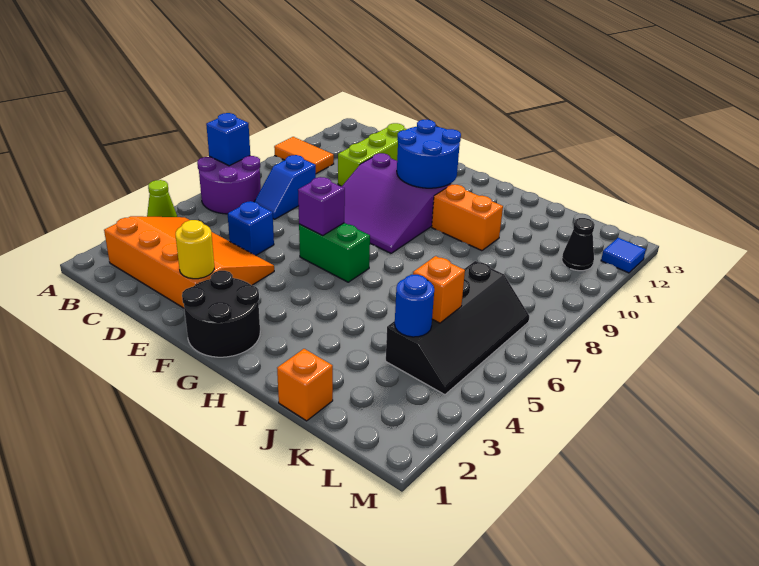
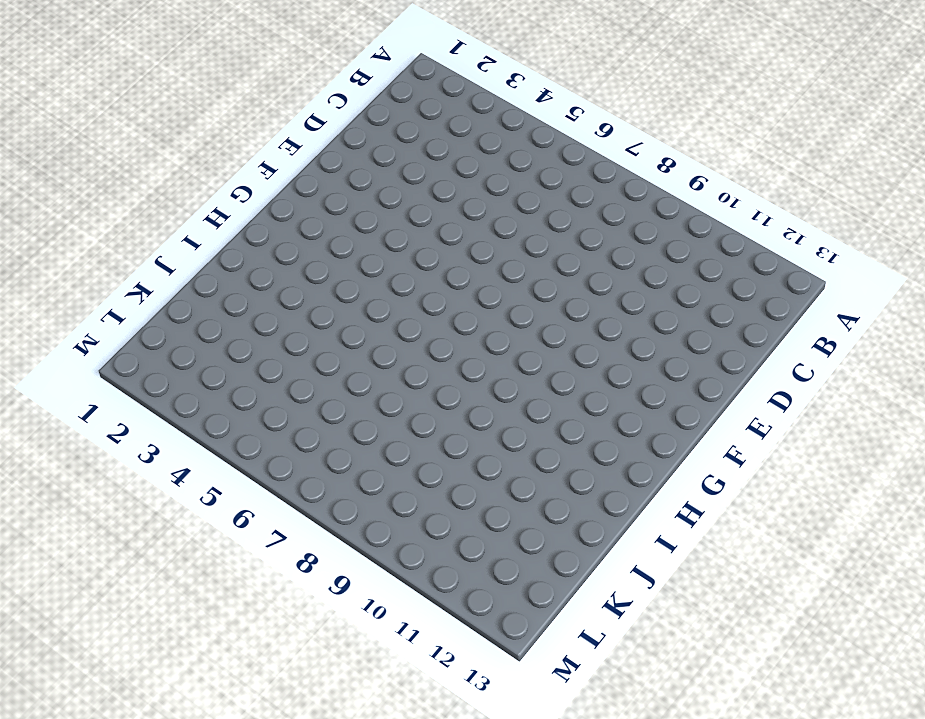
none -> lime 1x1 cone [147,180,177,217]
none -> purple 2x2 round brick [197,156,261,214]
none -> orange 1x2 tile [274,137,334,174]

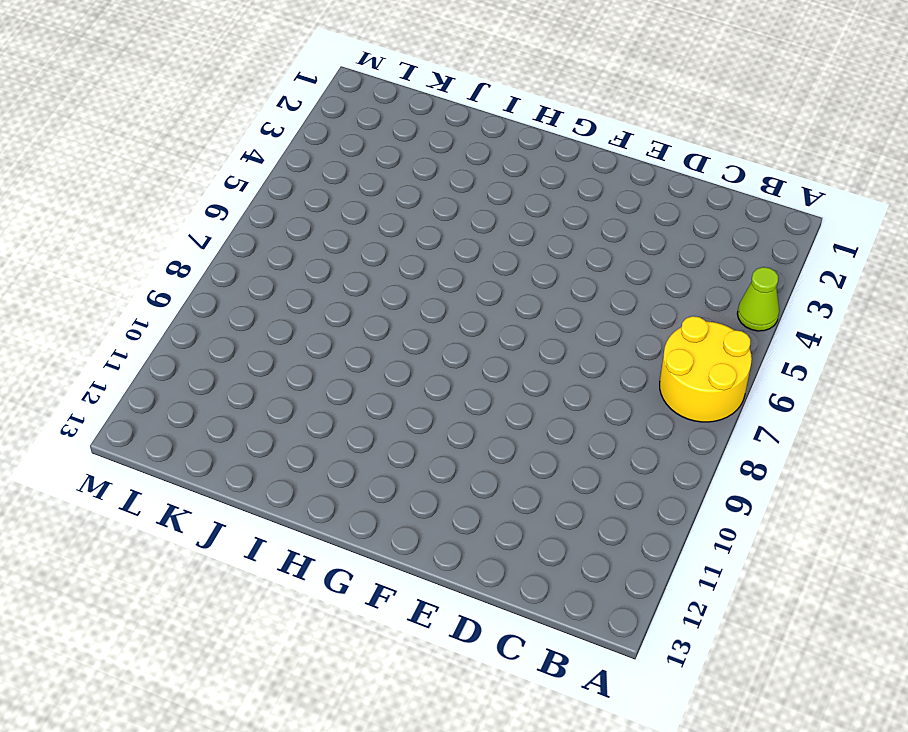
yellow 2x2 round brick [660,316,752,422] -> purple 2x2 round brick [197,156,261,214]
none -> orange 1x2 tile [274,137,334,174]
none -> orange 3x4 slope [104,216,274,308]
none -> blue 1x2 slope [254,155,316,219]

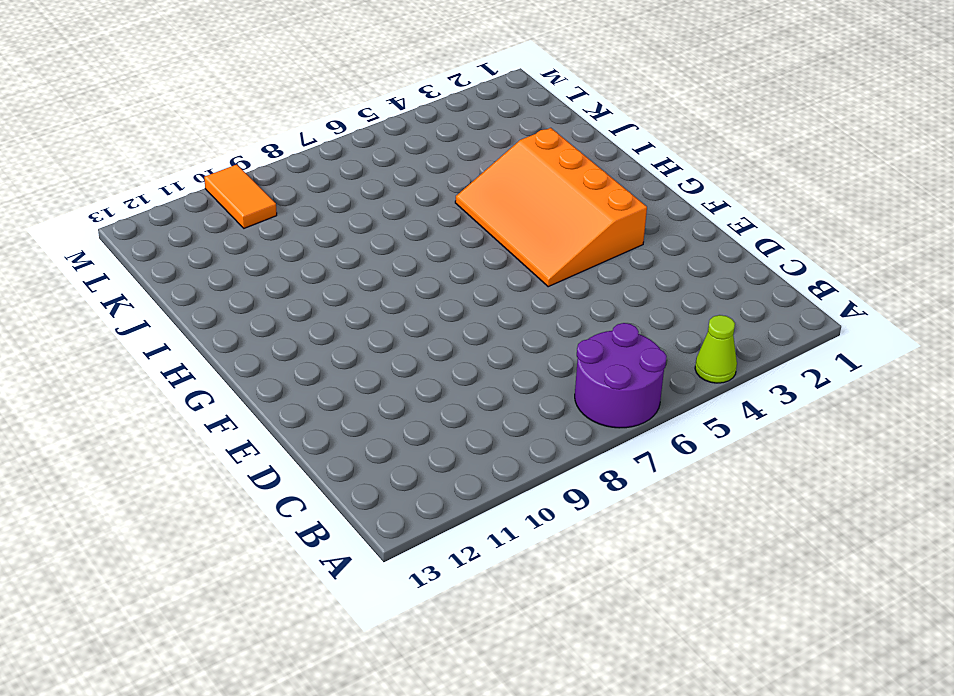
orange 3x4 slope [455,128,647,287] -> orange 3x4 slope moved to [104,216,274,308]
orange 1x2 tile [204,164,277,228] -> orange 1x2 tile moved to [274,137,334,174]
none -> blue 1x2 slope [254,155,316,219]
none -> blue 1x1 brick [228,201,274,255]
none -> lime 1x3 brick [338,123,407,186]

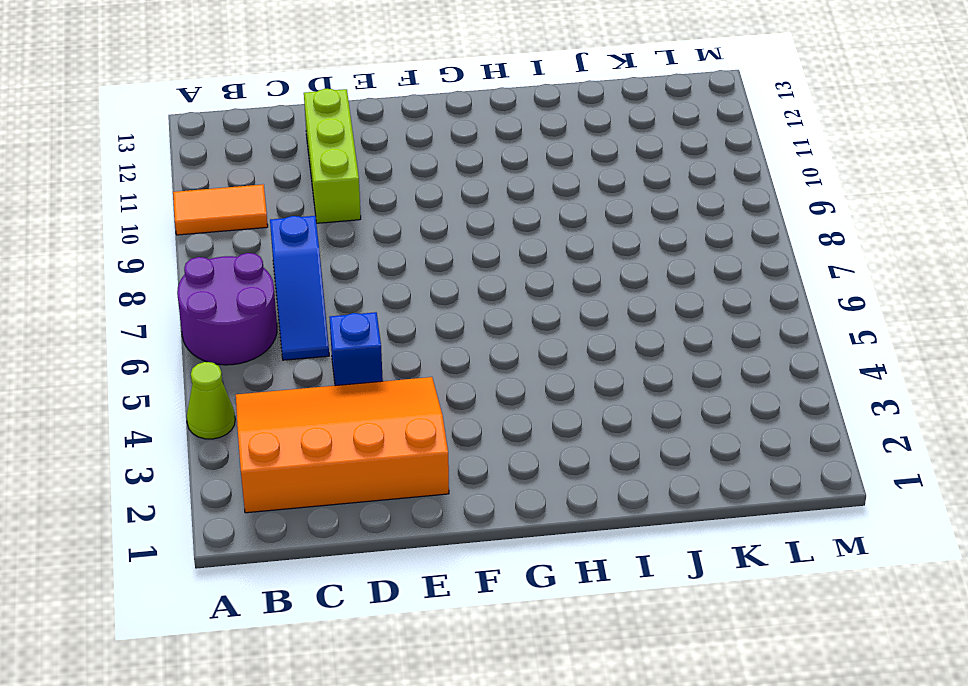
blue 1x3 slope [270,216,329,360] -> blue 1x2 slope [254,155,316,219]
none -> purple 3x3 slope [342,153,451,253]
none -> black 2x2 round brick [182,271,260,357]
none -> green 1x2 brick [299,223,370,282]

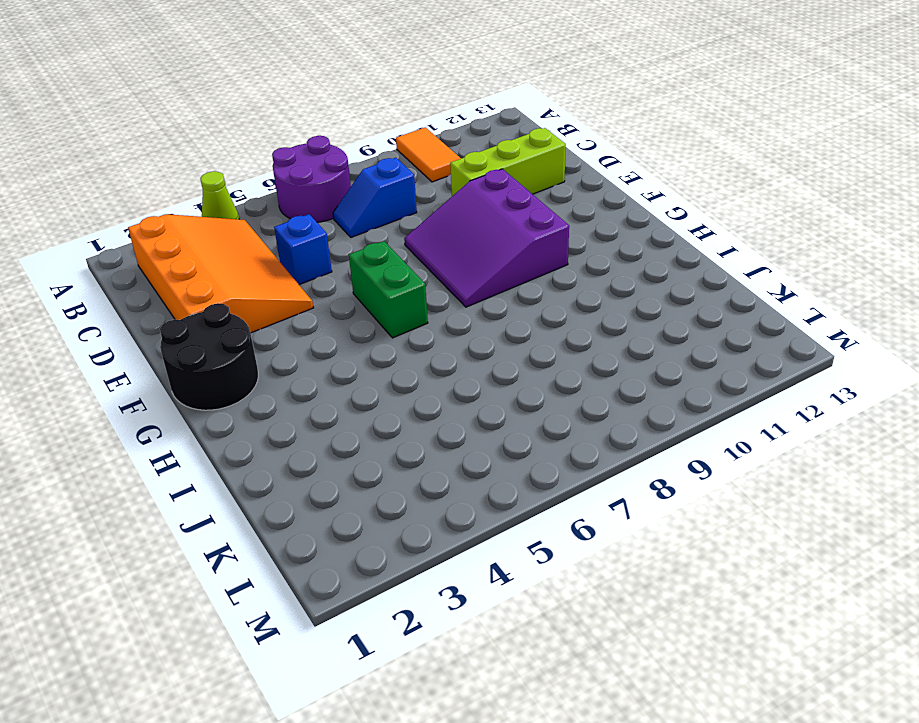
none -> orange 1x2 brick [432,185,503,251]
none -> orange 1x1 brick [277,349,333,421]
none -> black 2x4 slope [386,261,529,395]

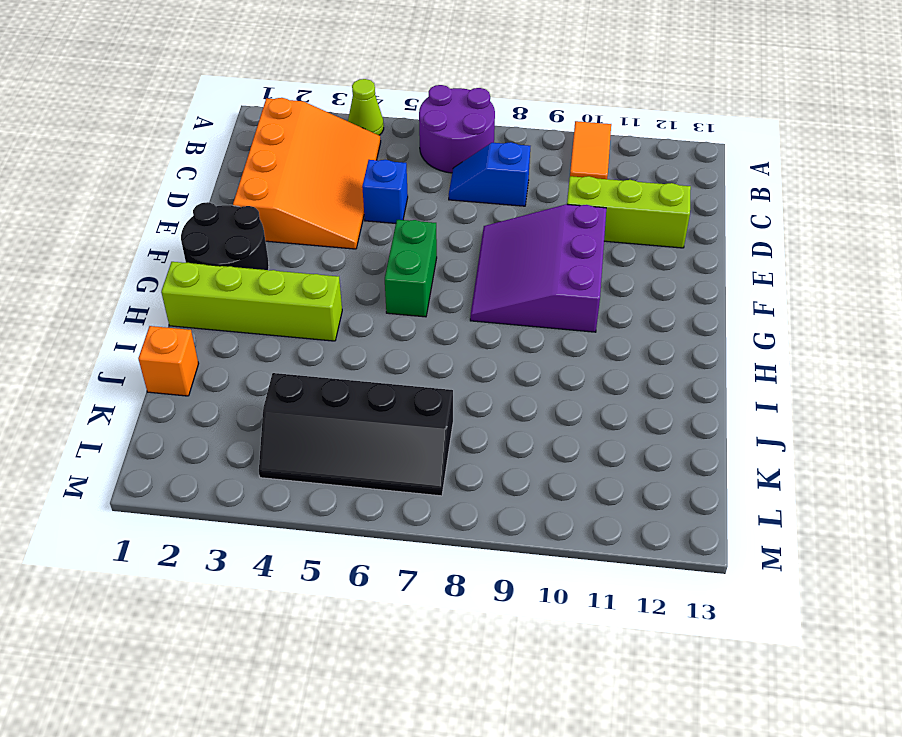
lime 1x4 brick [161,262,342,341] -> none
none -> orange 1x2 brick [432,185,503,251]
none -> black 1x1 cone [562,218,595,271]
none -> blue 1x1 tile [601,238,646,273]

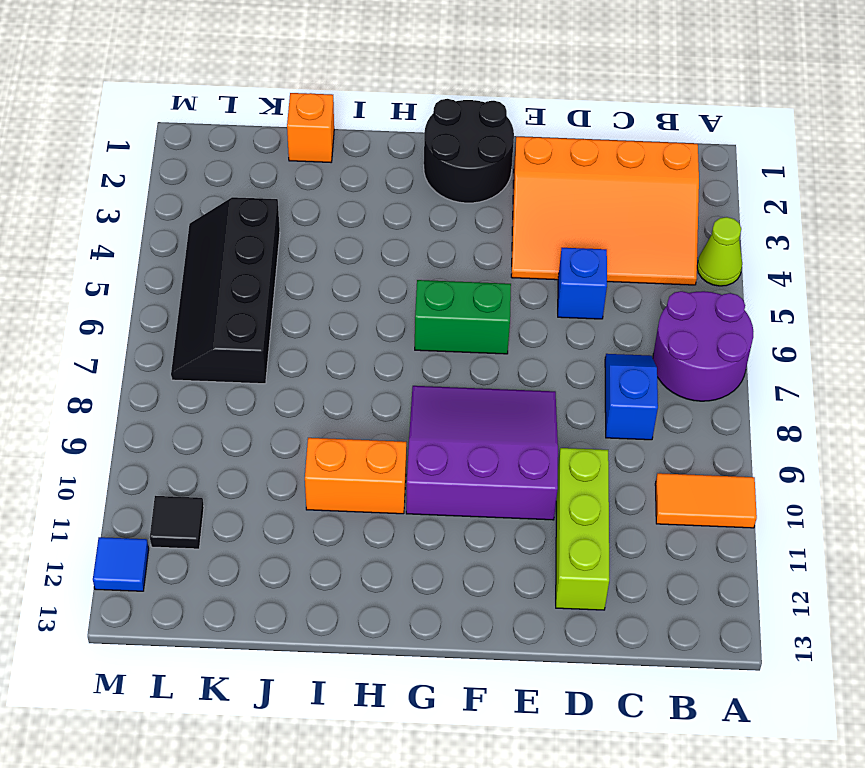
black 1x1 tile [150,496,204,549] -> black 1x1 cone [562,218,595,271]
none -> blue 1x1 brick [206,113,250,166]
none -> yellow 1x1 round brick [175,220,214,279]
none -> purple 1x1 brick [298,177,345,236]

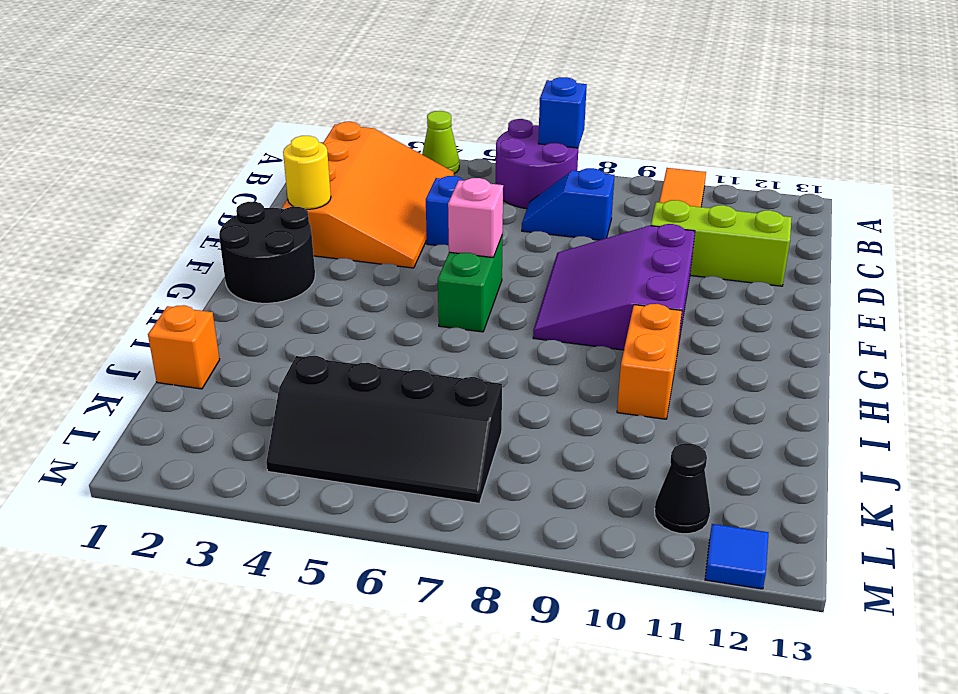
pink 1x1 brick [448,178,503,258] -> purple 1x1 brick [298,177,345,236]
none -> blue 2x2 round brick [397,120,461,188]
none -> blue 1x1 round brick [395,275,434,337]
none -> orange 1x1 brick [413,256,465,323]

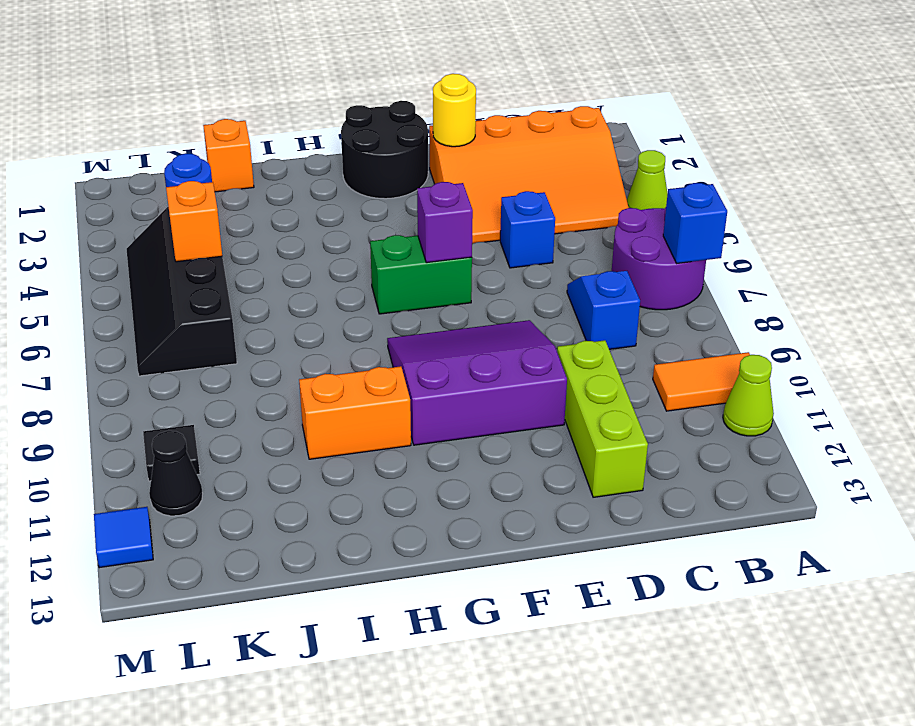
lime 1x1 cone [723,355,774,436] -> none
black 1x1 tile [143,425,200,481] -> none
none -> blue 2x2 round brick [397,120,461,188]

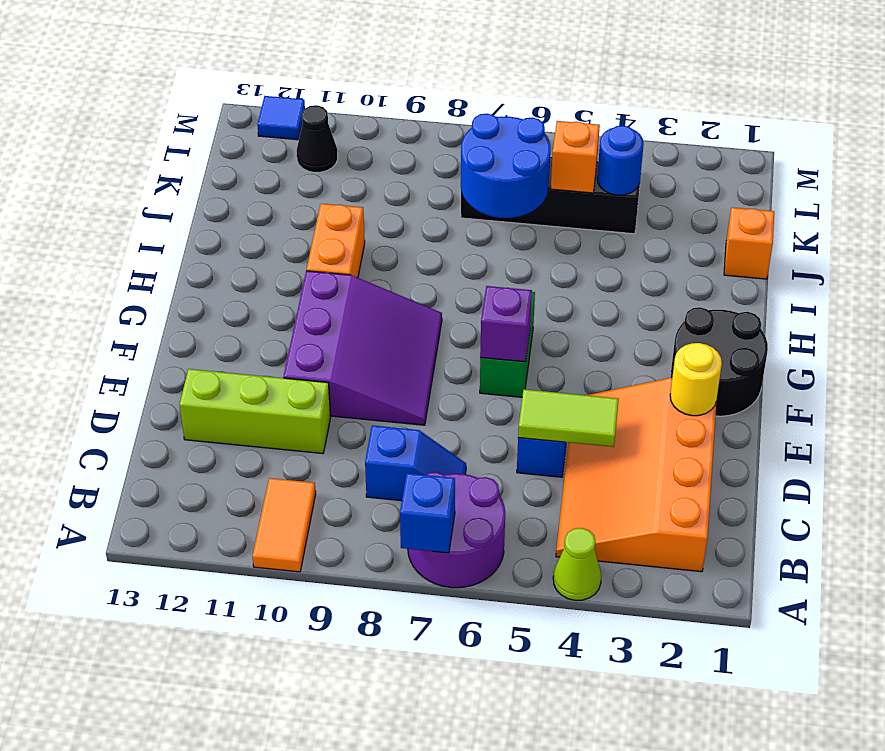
lime 1x2 tile [518,389,619,447] -> none
blue 2x2 round brick [461,114,550,218] -> blue 2x2 round brick moved to [397,120,461,188]

